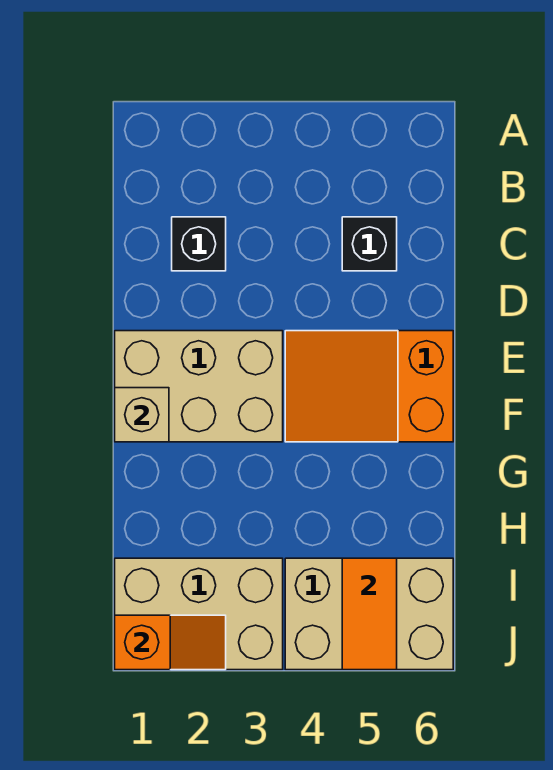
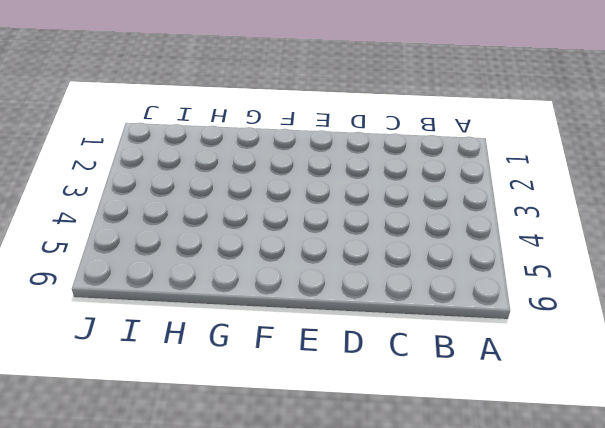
none -> black 1x1 brick [172,217,226,271]
none -> black 1x1 brick [342,217,397,271]

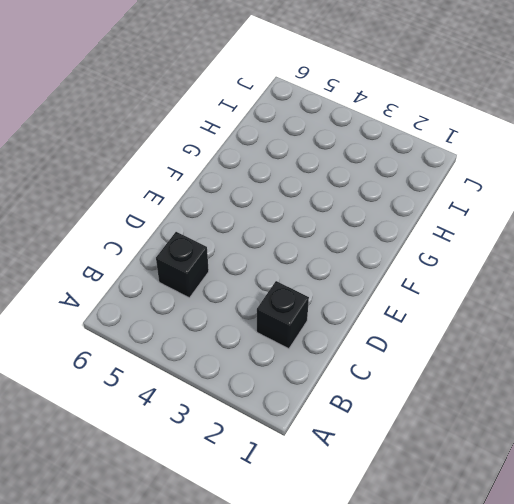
none -> tan 2x3 brick [115,331,283,442]
none -> orange 2x3 slope [285,331,453,442]

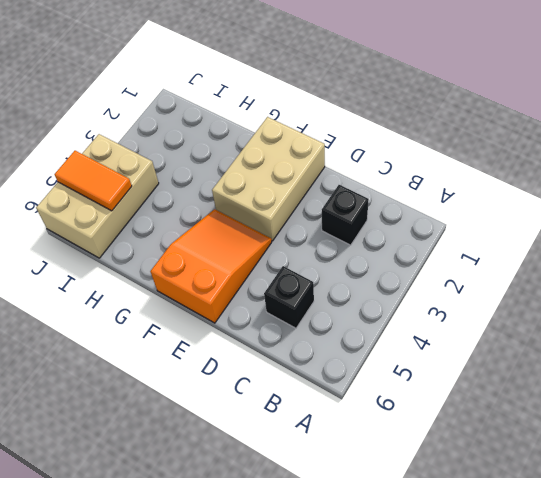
none -> tan 2x3 brick [115,558,283,670]
none -> tan 1x1 brick [115,388,169,442]

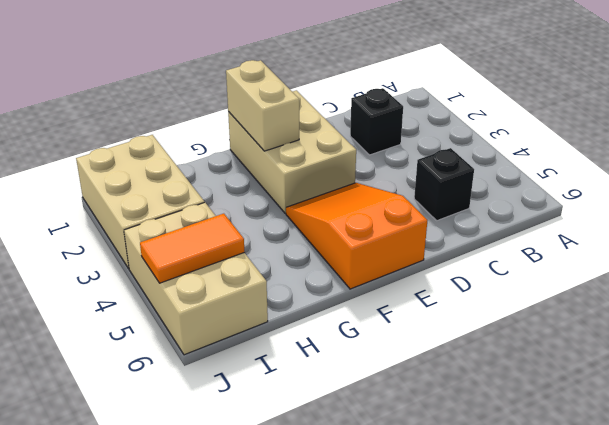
tan 1x2 brick [226,60,299,151] -> tan 1x1 brick [115,388,169,442]
none -> orange 1x2 slope [115,615,226,670]

